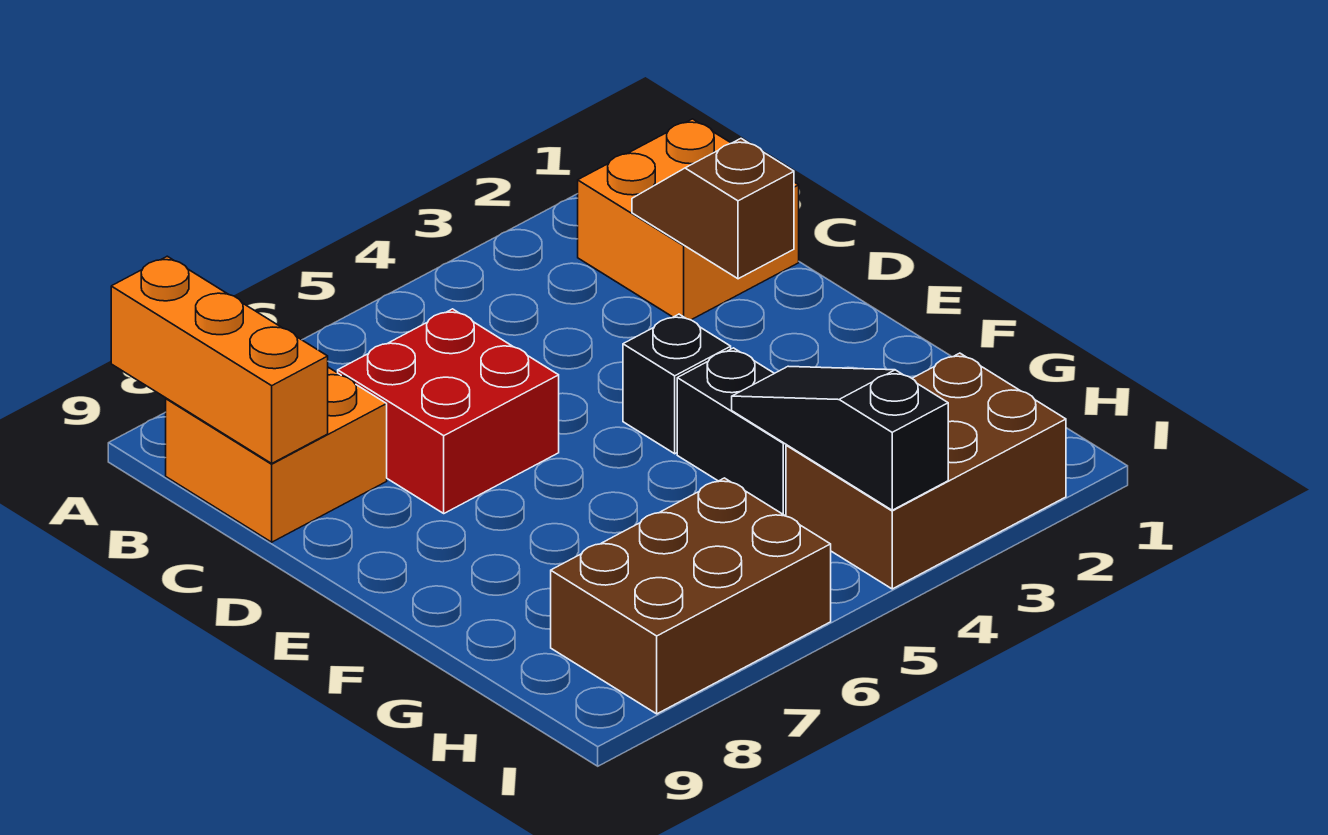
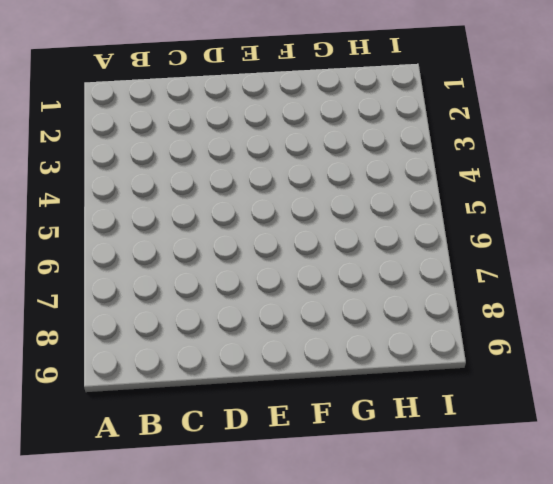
none -> orange 2x2 brick [578,119,799,320]
none -> orange 2x2 brick [166,367,387,542]

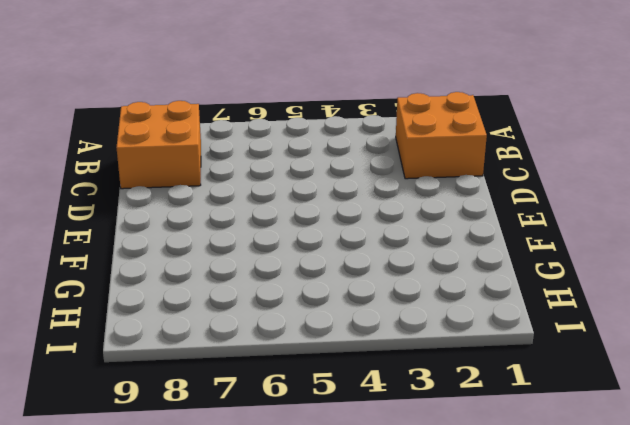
none -> red 2x2 brick [338,309,559,513]
none -> black 1x1 brick [623,314,731,454]

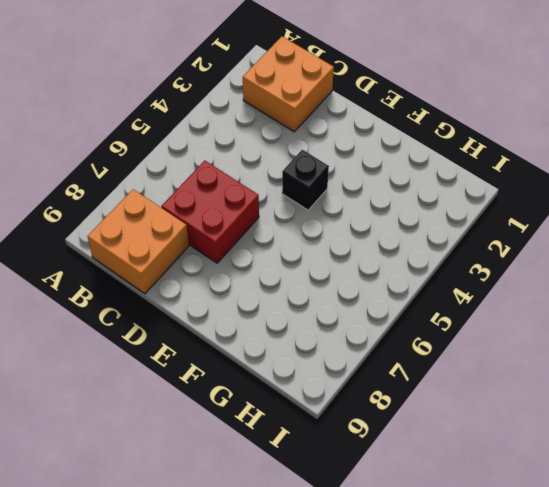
none -> black 1x2 brick [677,348,786,516]
none -> brown 2x3 brick [786,353,1066,589]

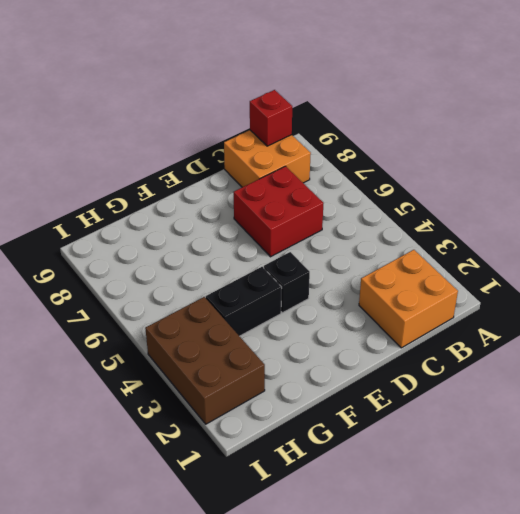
red 1x1 brick [250,90,292,146] -> orange 1x3 brick [111,256,328,463]
none -> brown 2x3 brick [551,478,831,714]
none -> brown 1x2 slope [632,139,794,279]

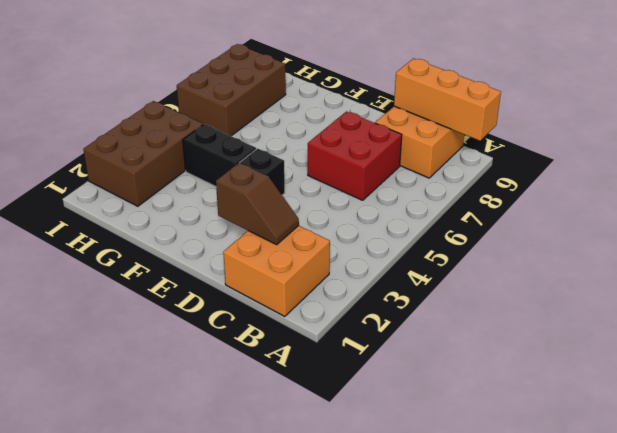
none -> black 1x3 slope [732,366,948,510]

